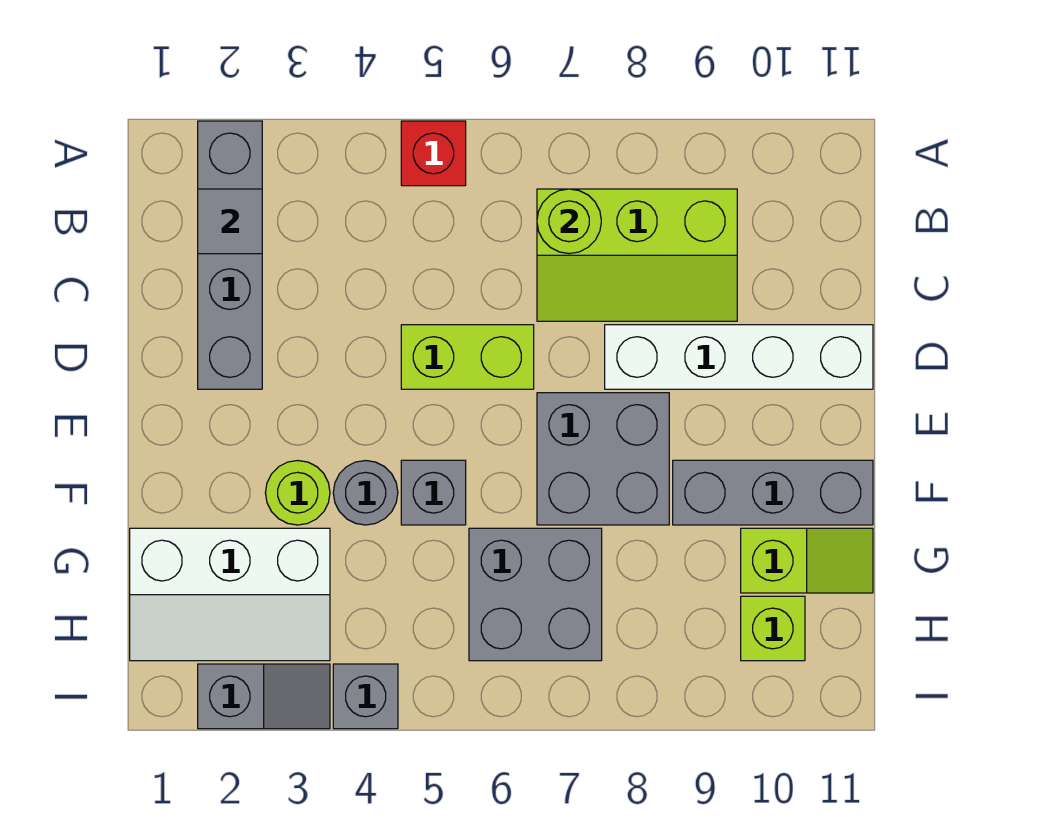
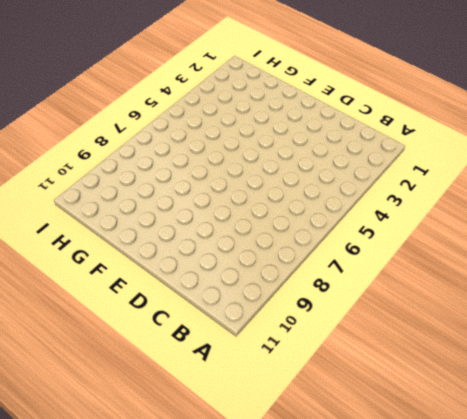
none -> grey 1x4 brick [198,121,262,389]
none -> red 1x1 brick [401,121,466,186]
none -> lime 2x3 slope [537,189,737,321]

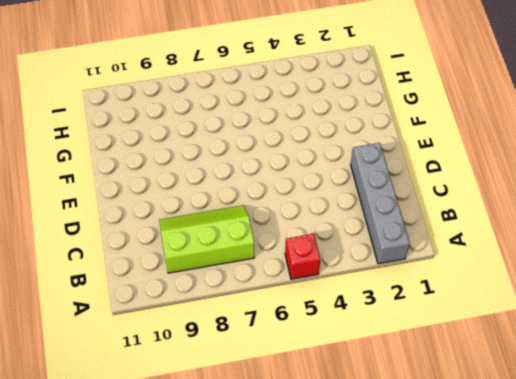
none -> lime 1x2 brick [401,325,534,389]
none -> white 1x4 brick [605,325,873,389]
none -> grey 2x2 brick [537,393,669,525]

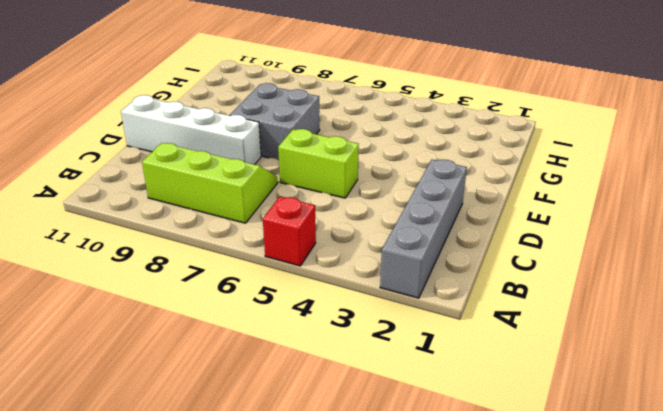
none -> lime 1x1 round brick [265,461,330,525]
none -> grey 1x1 round brick [333,461,398,525]
none -> grey 1x1 brick [401,460,466,525]

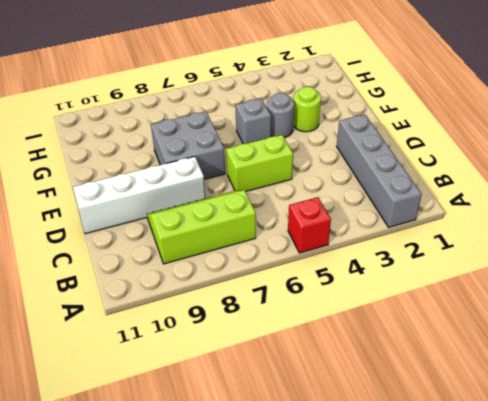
none -> grey 1x3 brick [673,460,873,525]
none -> white 2x3 slope [130,528,330,661]
none -> grey 2x2 brick [469,528,602,661]

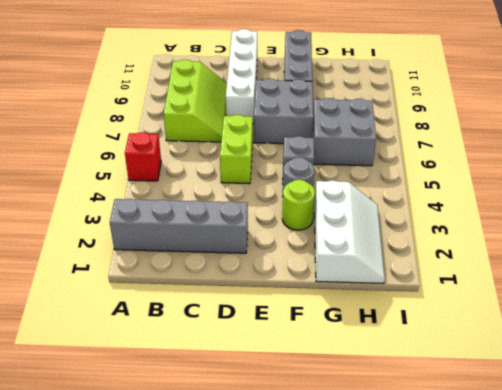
none -> lime 1x2 slope [741,528,873,593]
none -> lime 1x1 brick [741,596,805,661]
none -> grey 1x2 slope [198,664,330,729]

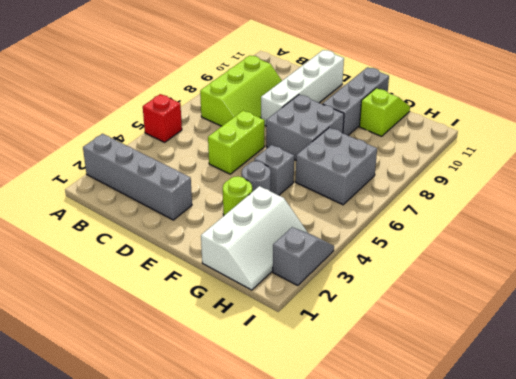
none -> lime 1x1 brick [741,596,805,661]
none -> grey 1x1 brick [333,664,398,729]
none -> grey 1x1 tile [198,189,262,254]

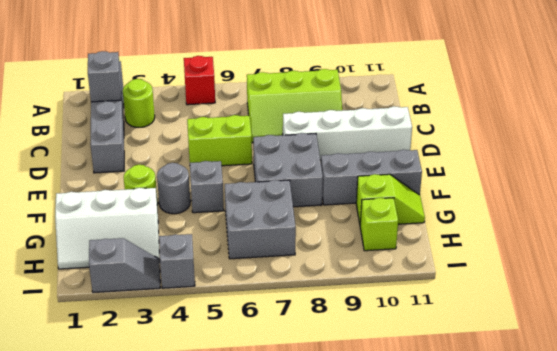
grey 1x1 brick [88,51,121,102] -> grey 1x1 tile [198,189,262,254]
lime 1x1 round brick [123,79,155,128] -> lime 1x1 round brick moved to [537,189,601,254]

